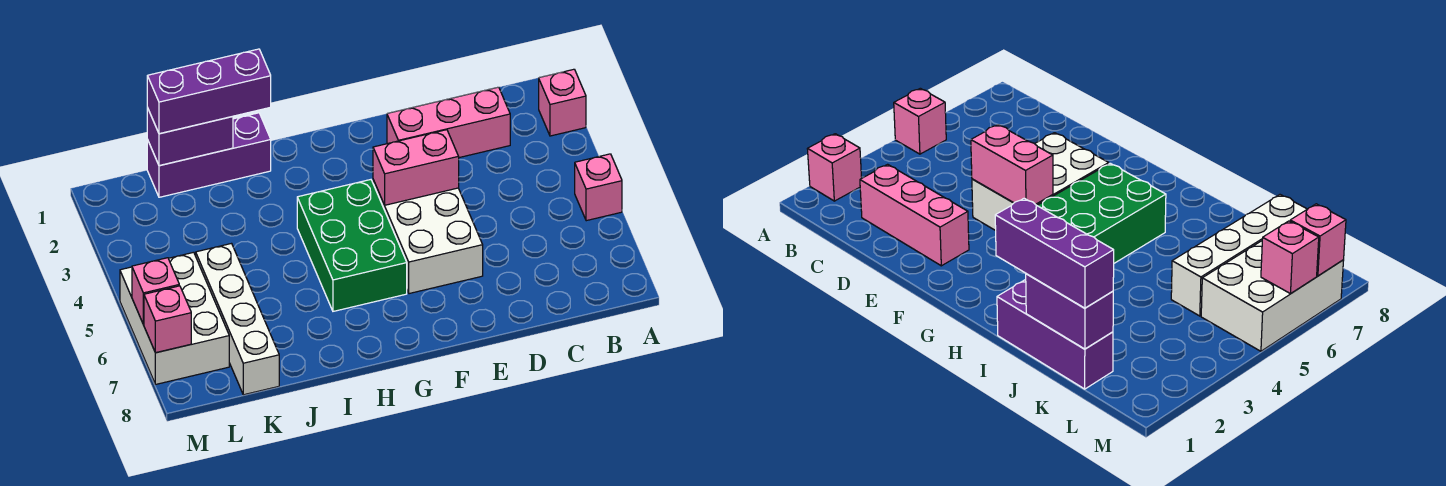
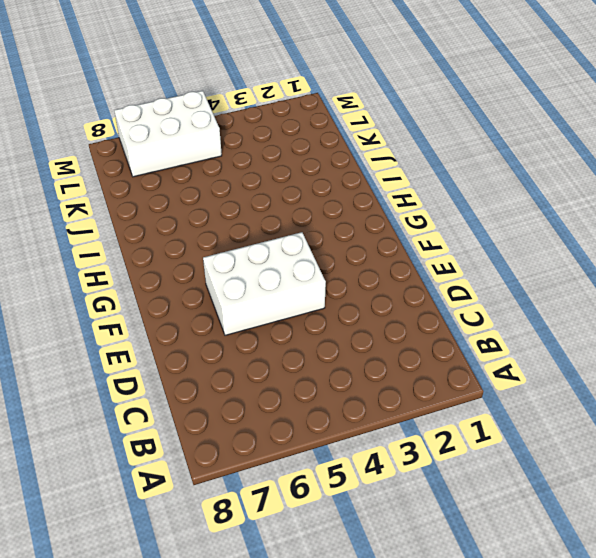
none -> pink 1x1 brick [539,69,586,136]
none -> pink 1x1 brick [575,154,622,221]
none -> pink 1x3 brick [387,87,510,158]

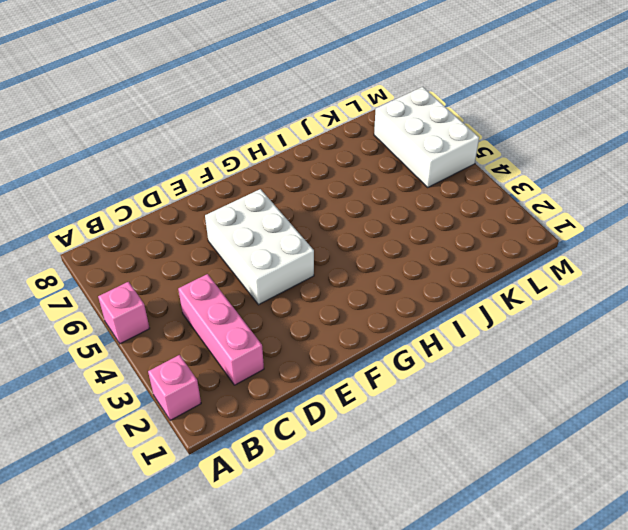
pink 1x3 brick [178,274,264,385] -> pink 1x3 brick turned to [387,87,510,158]
none -> green 2x3 brick [297,180,407,311]
none -> purple 1x3 brick [147,113,271,197]
none -> white 1x4 brick [196,244,279,395]

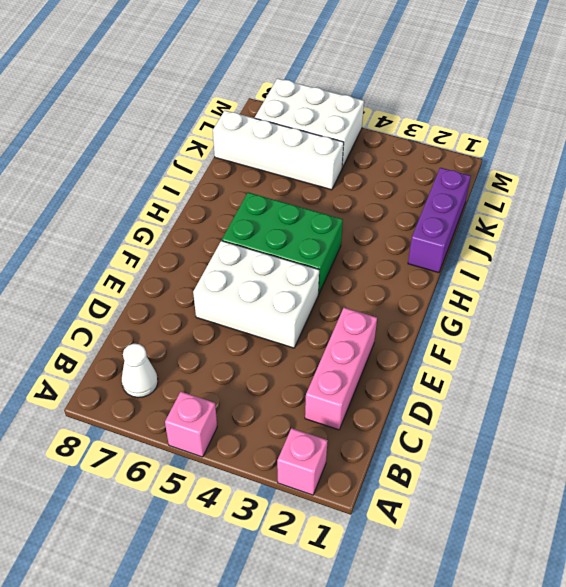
white 1x1 cone [122,344,158,398] -> none
none -> pink 1x2 brick [373,130,459,205]
none -> purple 1x2 brick [147,108,233,166]
none -> pink 1x1 brick [132,258,179,324]

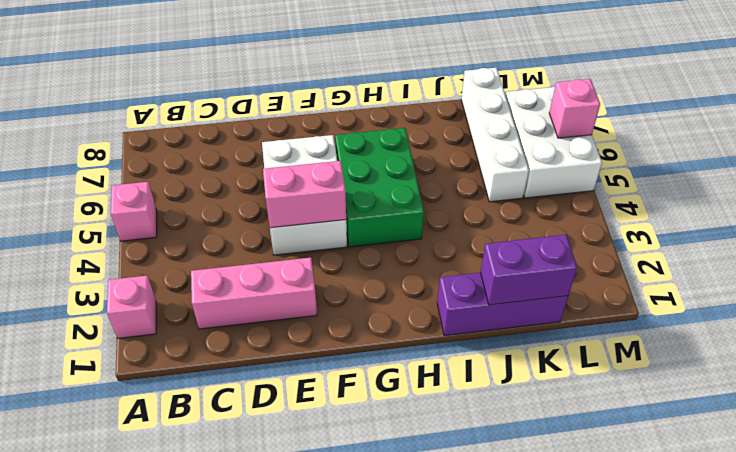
none -> pink 1x1 brick [144,286,191,353]
none -> purple 1x3 brick [147,49,271,134]

